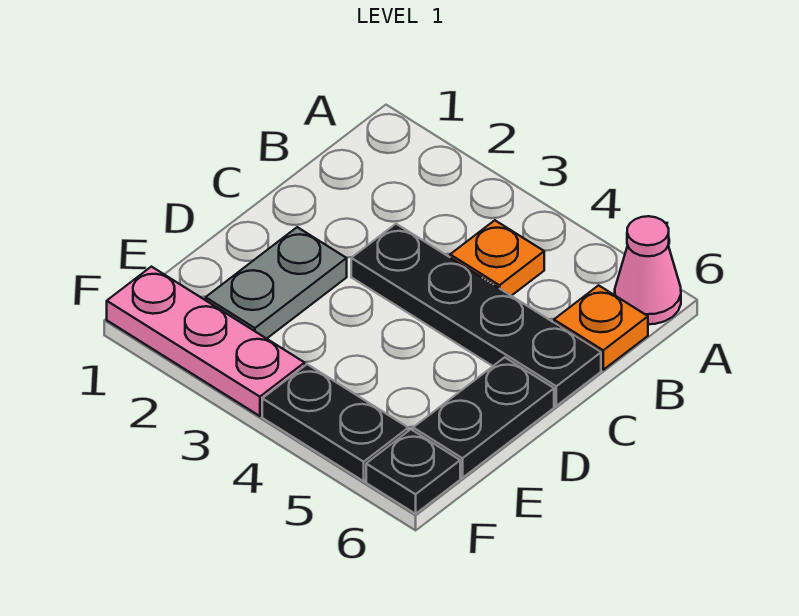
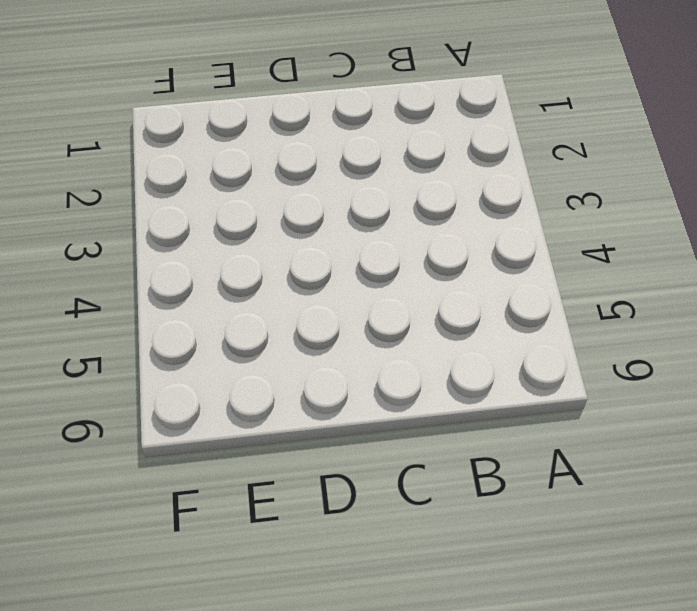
none -> pink 1x1 cone [615,216,681,324]
none -> orange 1x1 plate [450,220,544,296]

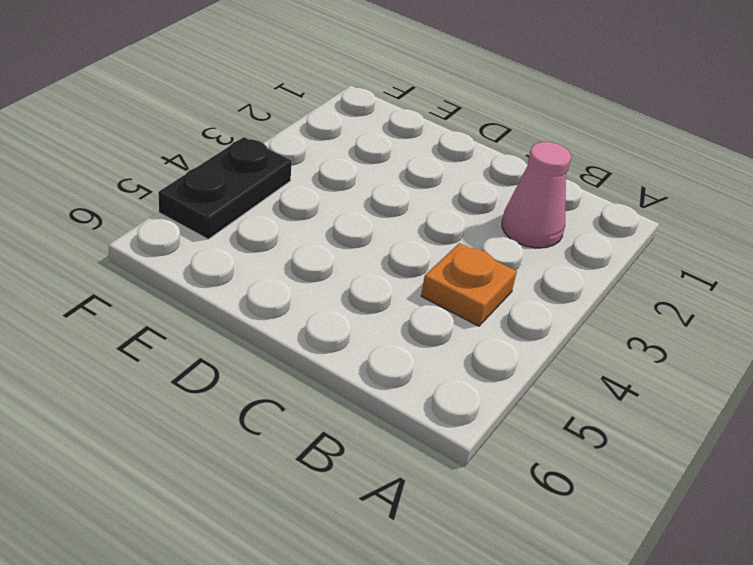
pink 1x1 cone [502,142,571,248] -> pink 1x1 cone moved to [615,216,681,324]
none -> orange 1x1 plate [554,285,648,370]
none -> black 1x4 plate [351,224,601,406]

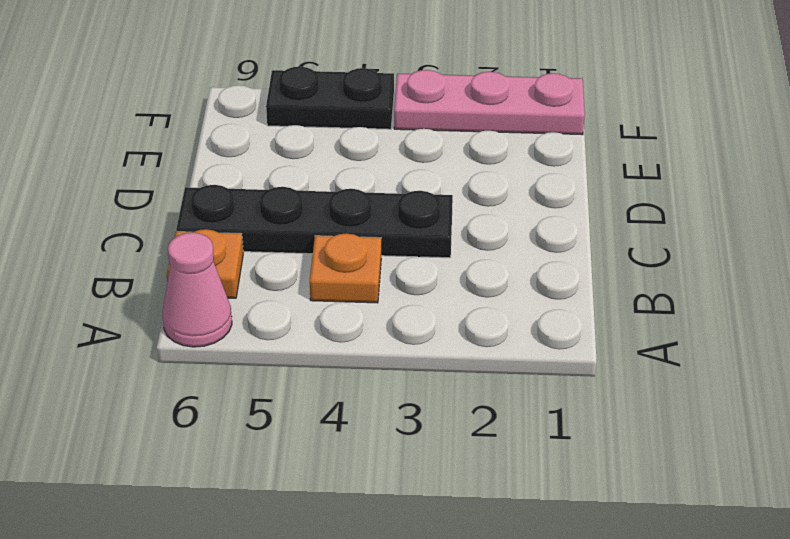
none -> grey 1x2 plate [206,227,347,339]
none -> black 1x2 plate [413,357,554,478]

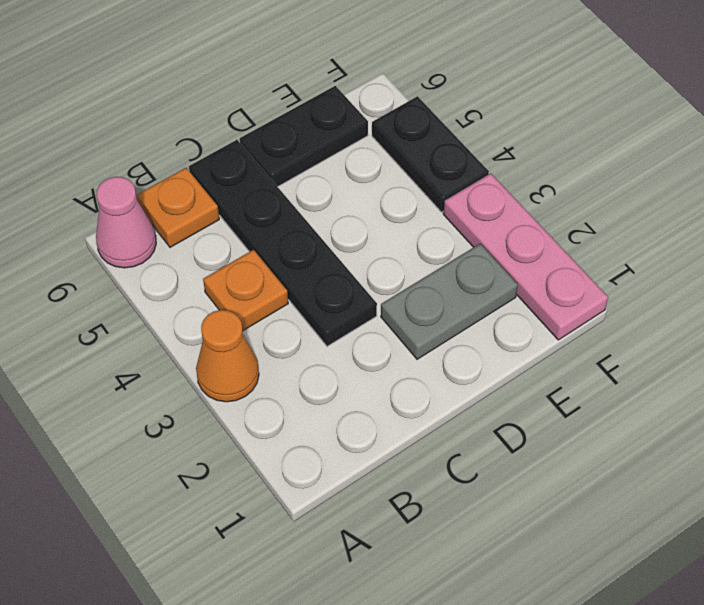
orange 1x1 cone [196,310,259,402] -> none
none -> black 1x1 plate [366,429,460,514]

